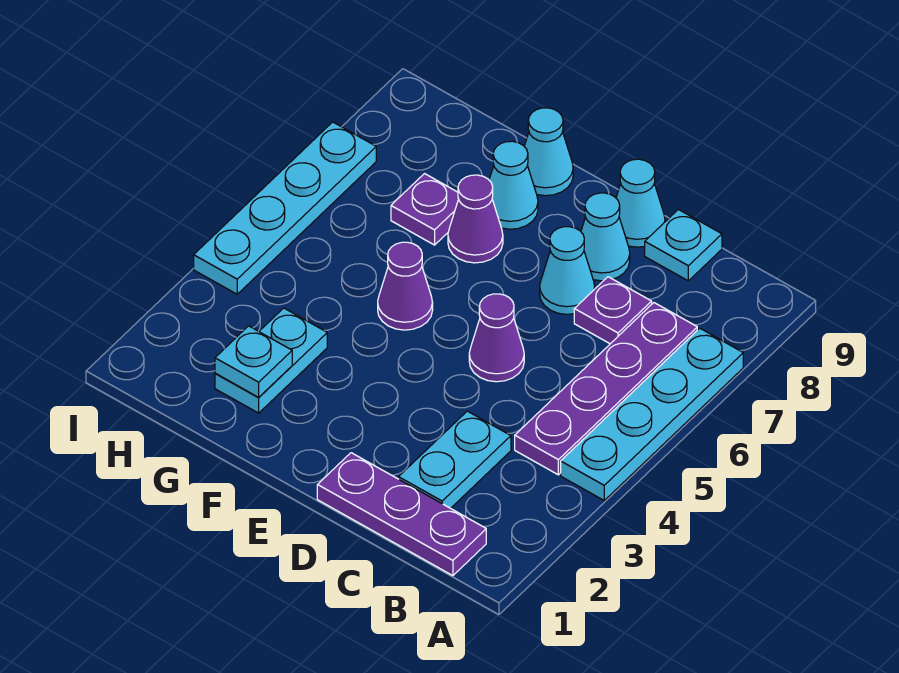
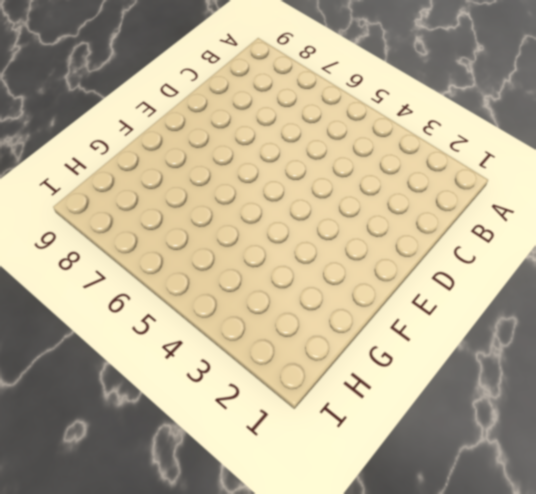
none -> cyan 1x4 plate [561,328,743,500]
none -> purple 1x3 plate [317,453,486,576]
none -> purple 1x4 plate [515,303,697,475]

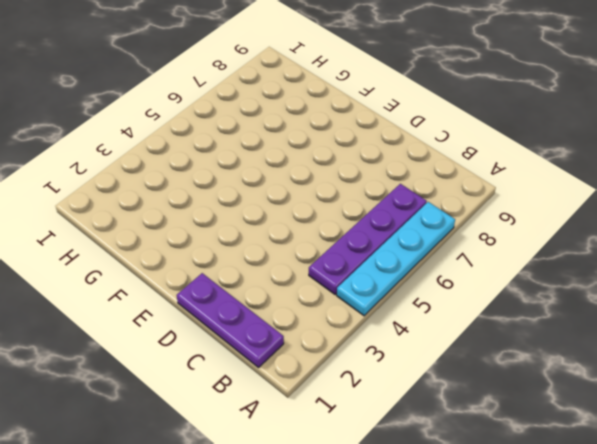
none -> cyan 1x2 plate [399,411,511,508]
none -> purple 1x1 plate [574,277,652,344]
none -> cyan 1x1 plate [645,209,722,281]

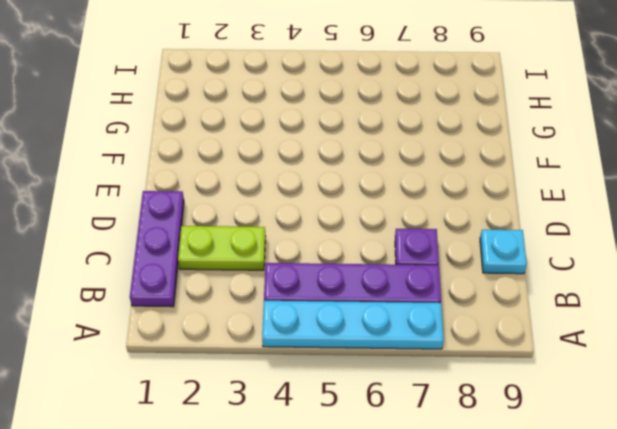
lime 1x2 plate [178,226,266,270] -> cyan 1x2 plate [399,411,511,508]
none -> purple 1x1 cone [469,294,524,382]
none -> cyan 1x1 cone [540,227,595,314]
none -> cyan 1x1 cone [581,193,630,281]

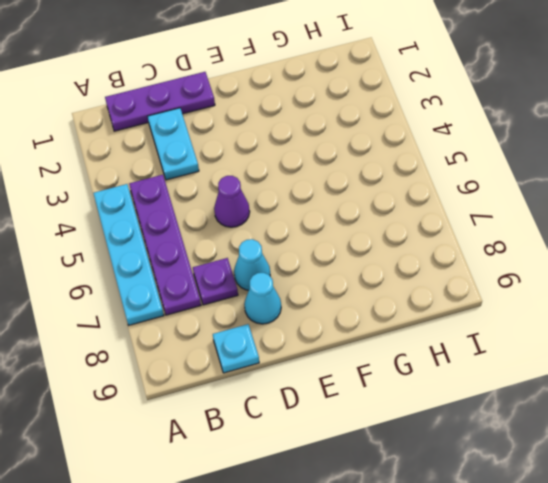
none -> cyan 1x1 cone [616,159,665,247]
none -> purple 1x1 cone [378,242,433,330]
none -> purple 1x1 cone [448,175,503,263]

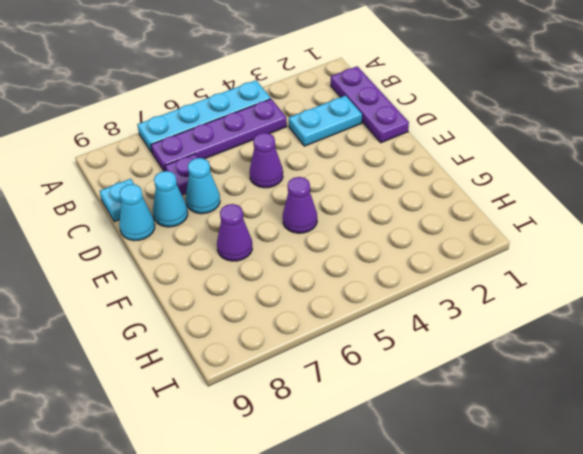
none -> cyan 1x1 cone [489,141,538,229]
none -> cyan 1x1 cone [524,108,573,196]
none -> cyan 1x2 plate [215,308,327,413]

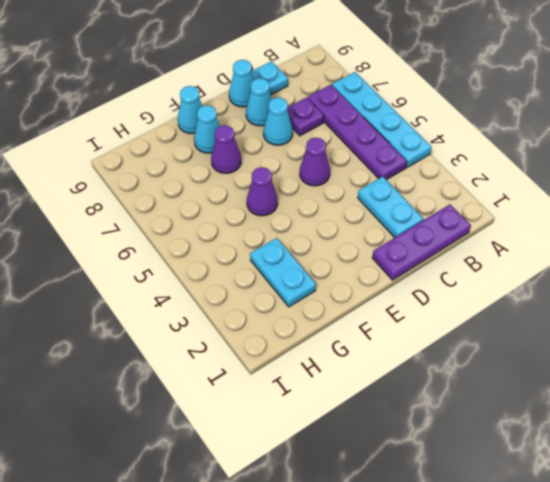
none -> purple 1x1 plate [391,174,459,245]
none -> cyan 1x4 plate [194,122,376,294]
none -> cyan 1x1 plate [215,326,292,397]

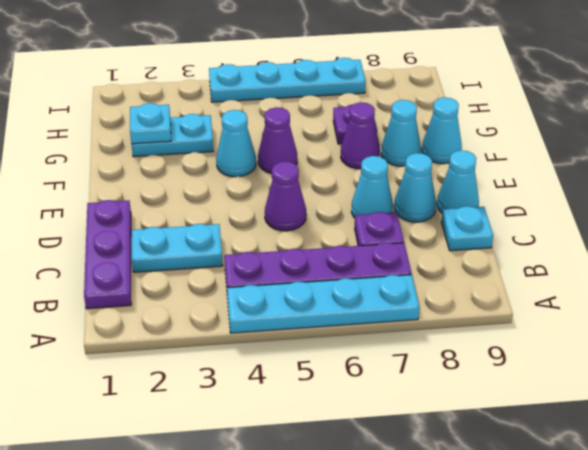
cyan 1x1 cone [216,110,256,177] -> none

